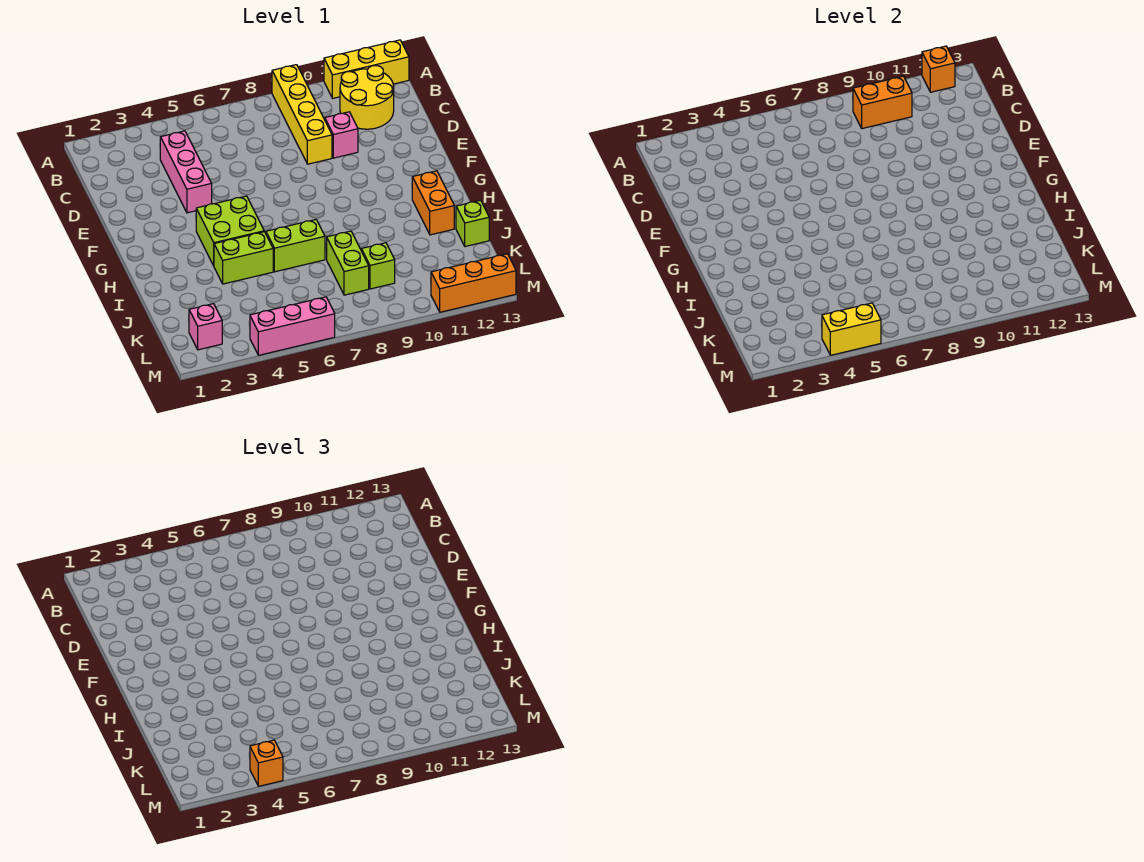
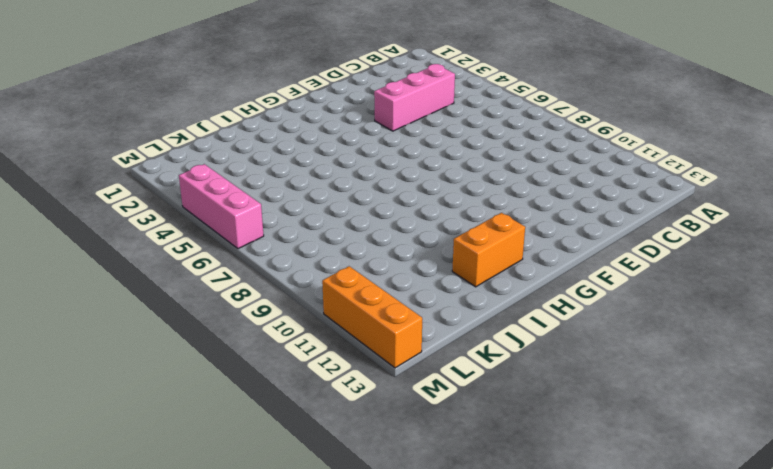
none -> yellow 1x4 brick [272,65,332,164]
none -> yellow 1x3 brick [324,40,409,98]
none -> yellow 2x2 round brick [340,66,394,129]

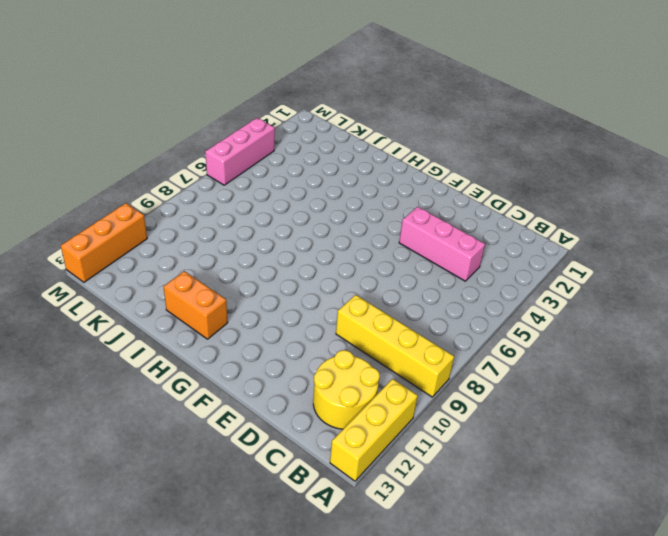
none -> pink 1x1 brick [325,112,358,158]
none -> lime 2x2 brick [196,196,264,266]
none -> lime 1x2 brick [214,232,273,284]

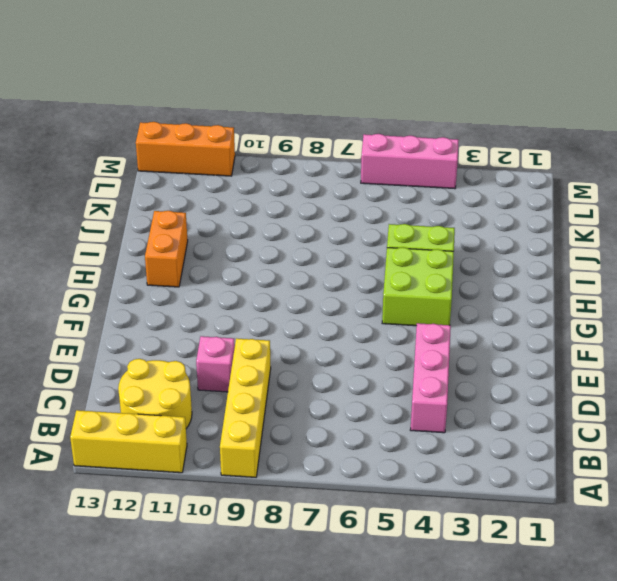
none -> lime 1x2 brick [266,220,325,272]
none -> lime 1x2 brick [326,231,369,295]
none -> lime 1x1 brick [456,200,489,247]

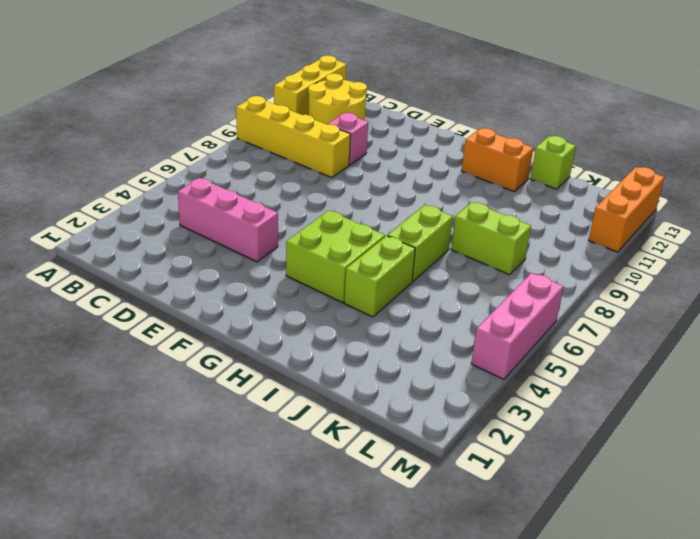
none -> lime 1x1 brick [361,243,395,289]
none -> pink 1x1 brick [189,304,222,350]
none -> orange 1x1 brick [922,46,955,92]

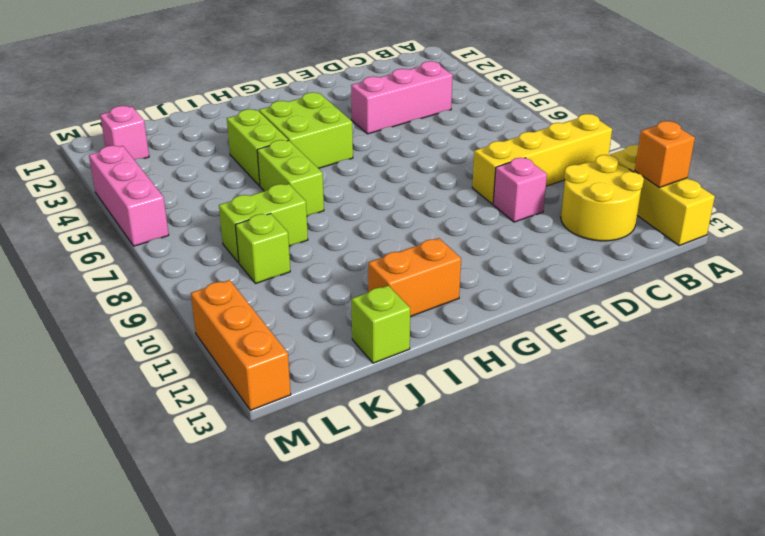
none -> orange 1x2 brick [853,76,912,129]
none -> yellow 1x2 brick [822,303,881,355]
none -> orange 1x1 brick [250,740,283,786]

